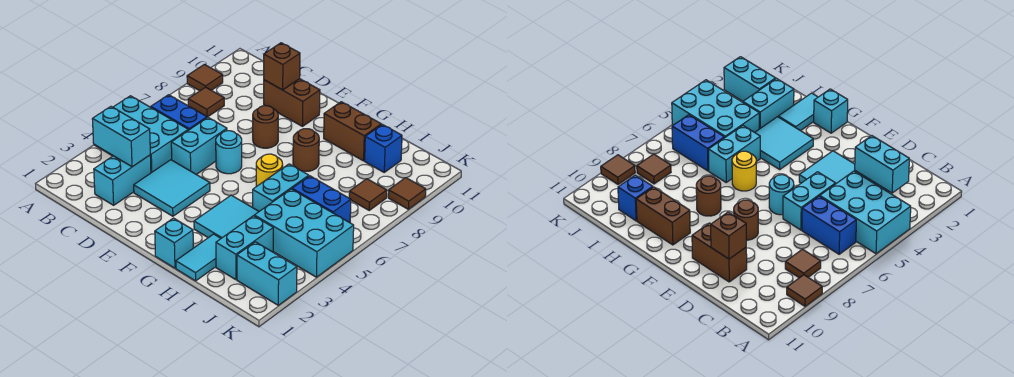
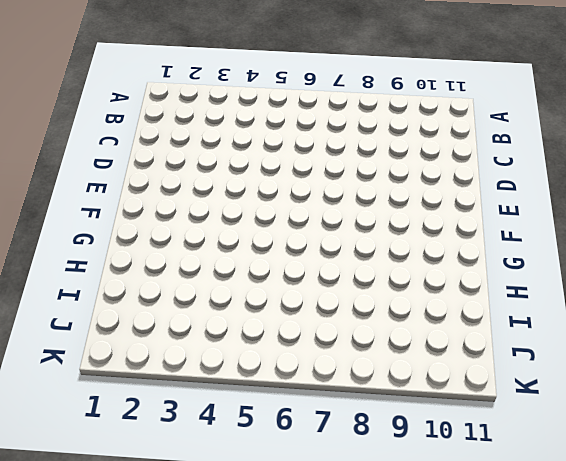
none -> cyan 2x3 brick [95,96,188,173]
none -> brown 1x1 tile [187,64,223,91]
none -> blue 1x2 brick [151,95,207,130]

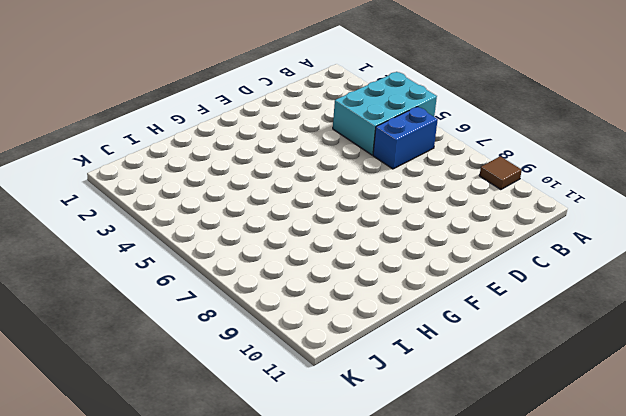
none -> brown 1x1 tile [188,87,224,117]
none -> cyan 1x2 brick [94,155,151,205]
none -> cyan 2x2 tile [134,160,210,216]

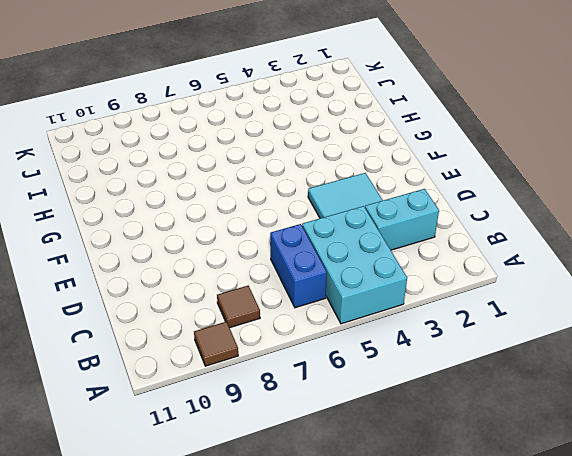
none -> cyan 1x2 brick [171,118,227,175]
none -> brown 1x2 brick [264,79,320,126]
none -> cyan 1x1 round brick [216,131,242,174]

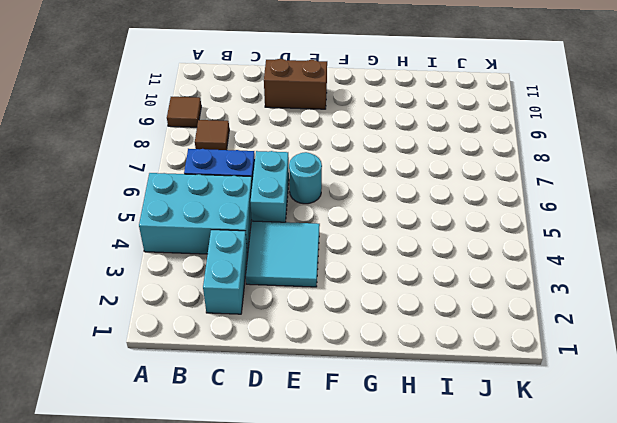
none -> brown 1x1 round brick [253,106,278,148]
none -> cyan 1x1 brick [155,218,193,268]
none -> cyan 2x2 tile [194,195,259,238]

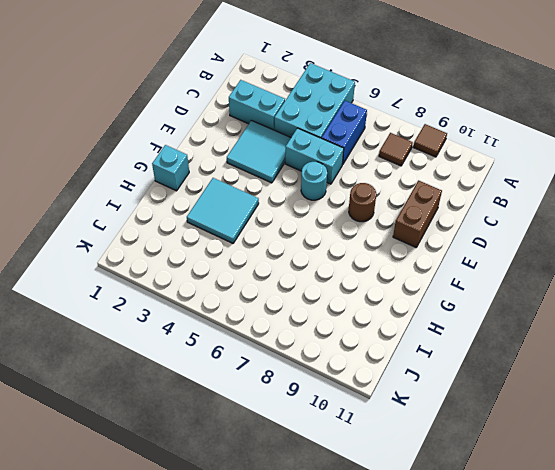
none -> yellow 1x1 round brick [256,154,283,187]
none -> brown 1x1 round brick [293,129,319,171]
none -> brown 1x2 brick [324,102,381,161]

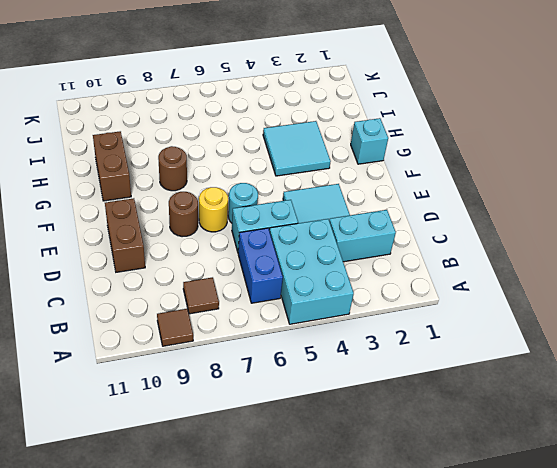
yellow 1x1 round brick [199,187,228,232] -> yellow 1x1 round brick moved to [256,154,283,187]
none -> cyan 1x2 tile [176,234,221,281]
none -> cyan 1x2 brick [252,164,309,211]
none -> cyan 1x2 brick [216,216,273,280]

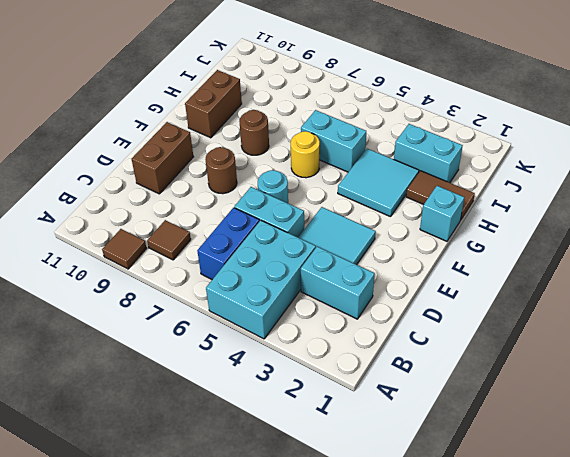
brown 1x2 tile [406,171,475,220] -> cyan 1x2 tile [176,234,221,281]
none -> cyan 2x3 brick [254,189,354,277]
none -> blue 1x2 brick [292,176,351,223]
none -> blue 1x1 brick [365,124,402,172]

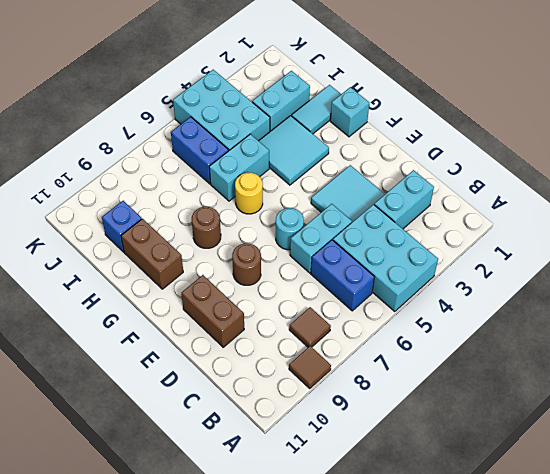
none -> cyan 1x2 brick [237,242,297,305]
none -> brown 1x1 tile [349,179,387,210]
none -> brown 1x1 tile [388,178,426,209]

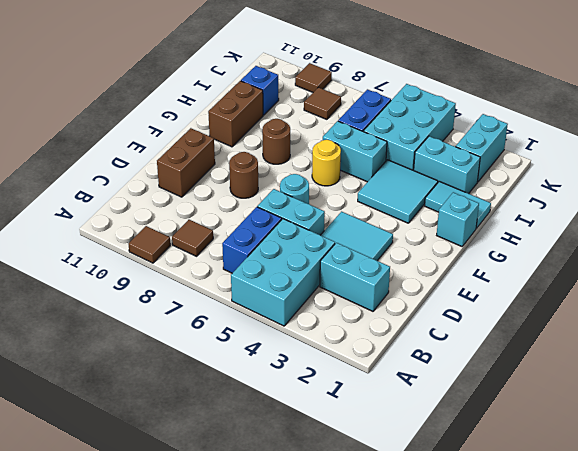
none -> cyan 1x2 brick [92,107,150,167]
none -> brown 1x1 brick [264,43,300,90]

